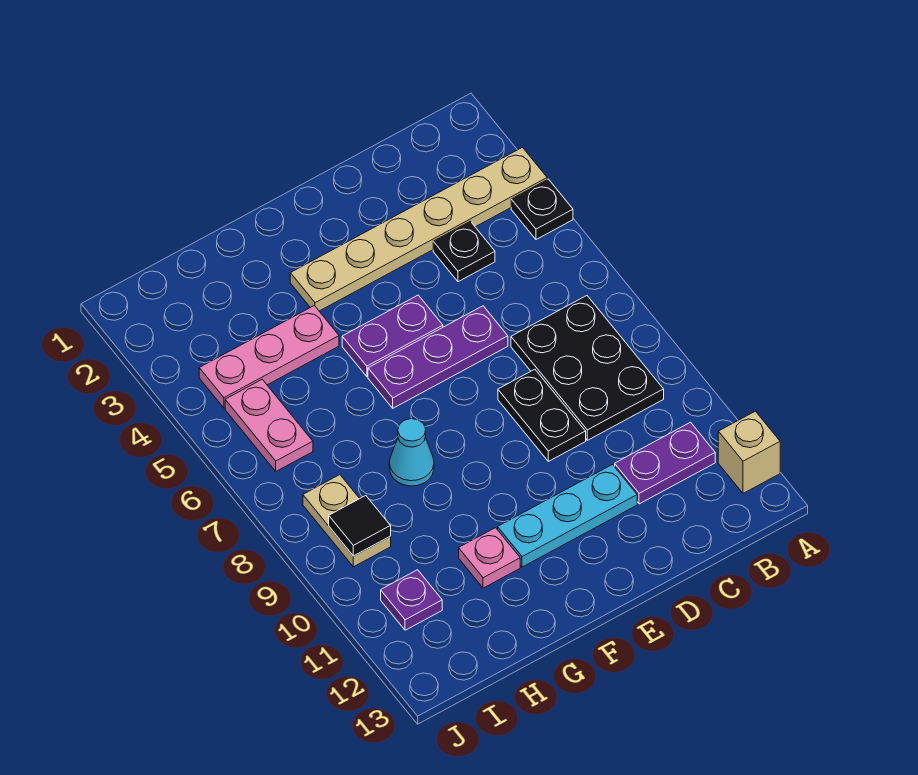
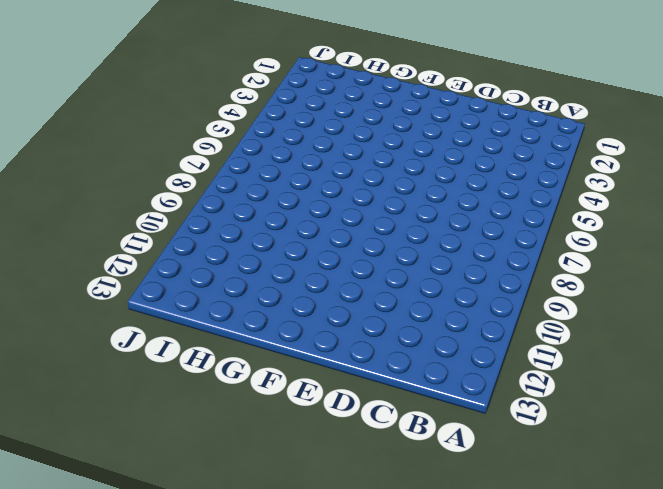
none -> tan 1x6 plate [290,147,547,311]
none -> black 1x1 plate [511,179,573,240]
none -> tan 1x1 brick [718,411,780,493]

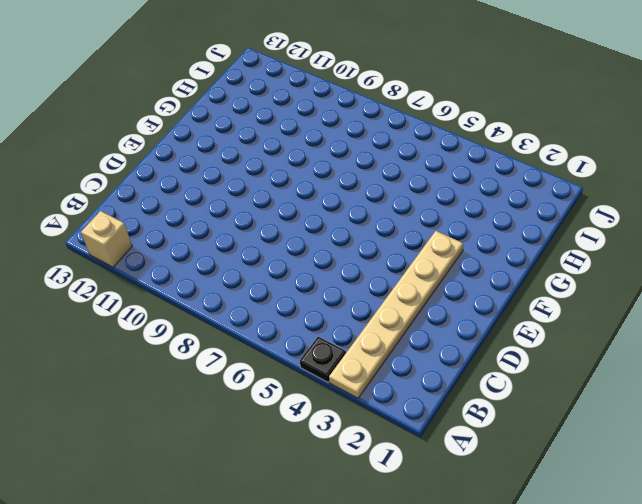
none -> black 2x3 plate [511,296,664,440]
none -> purple 1x2 plate [615,422,715,504]
none -> black 1x1 plate [433,221,495,282]

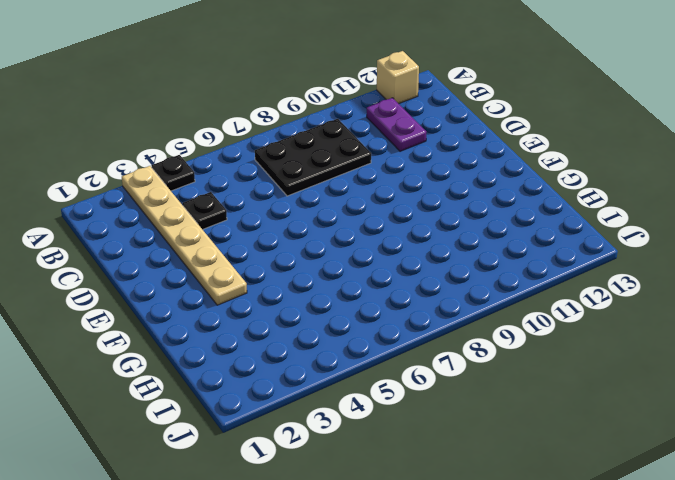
none -> purple 1x3 plate [368,306,508,408]
none -> black 1x2 plate [498,369,586,461]
none -> cyan 1x3 plate [498,465,637,567]

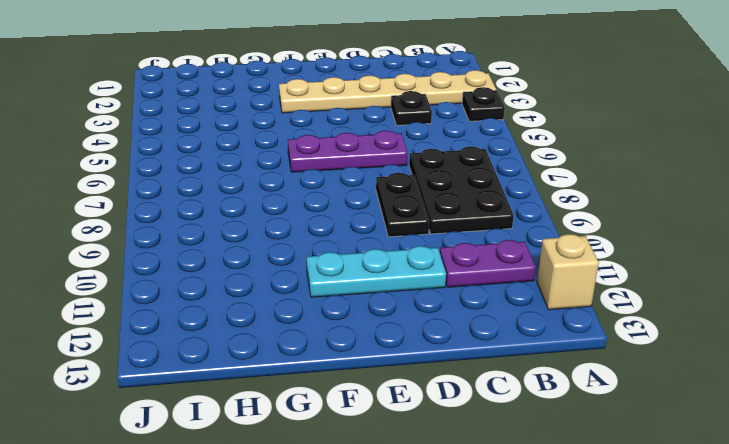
none -> purple 1x2 plate [342,295,443,377]
none -> pink 1x3 plate [199,306,339,408]
none -> cyan 1x1 cone [389,419,434,486]

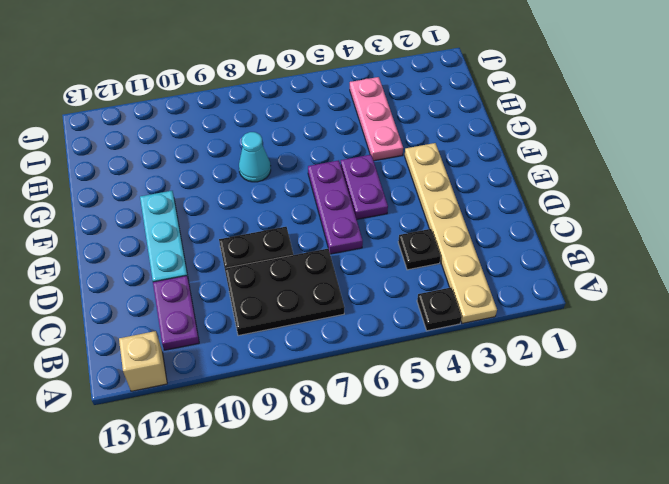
none -> pink 1x1 plate [459,528,520,588]
none -> pink 1x2 plate [225,380,313,471]
none -> tan 1x2 plate [303,475,391,567]

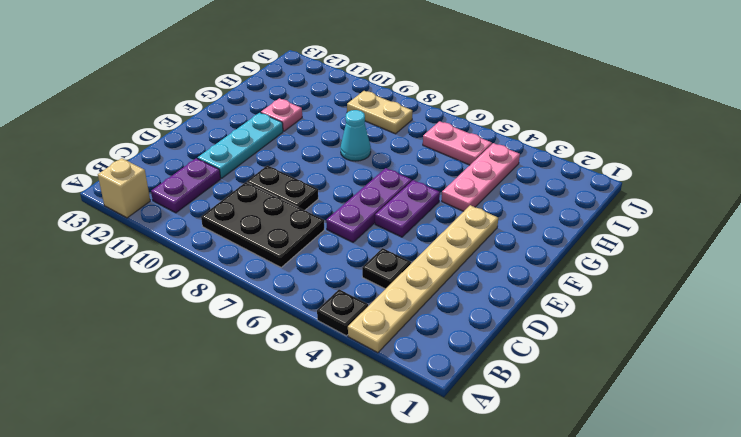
none -> purple 1x1 plate [381,570,442,630]
none -> black 1x1 tile [329,496,391,556]

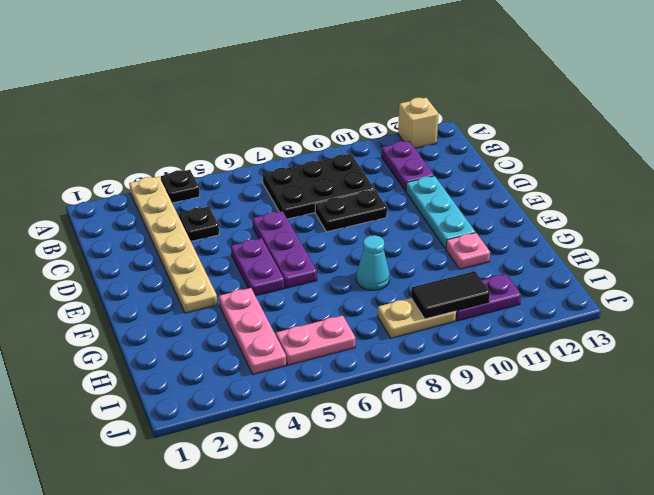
black 1x2 tile [411,271,490,319] -> black 1x1 tile [329,496,391,556]
purple 1x2 plate [456,274,521,321] -> purple 1x1 plate [381,570,442,630]

